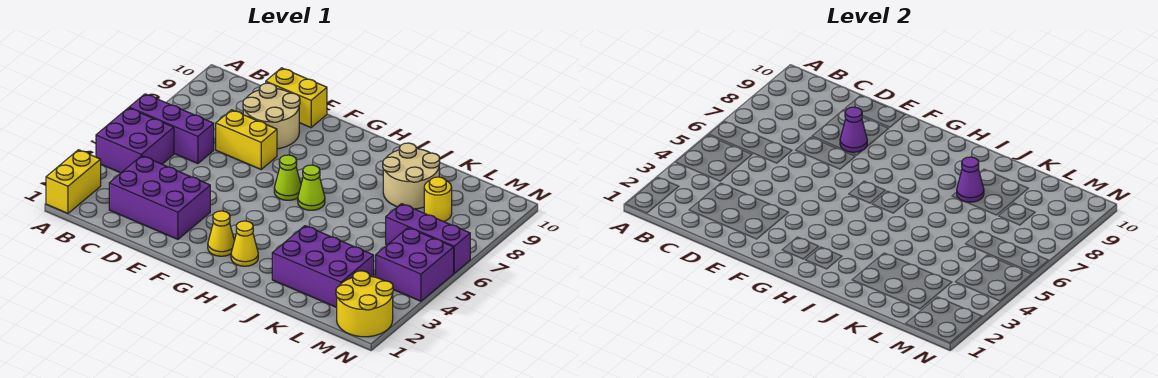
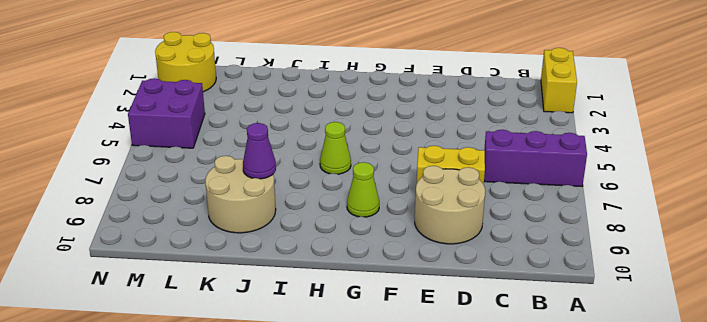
lime 1x1 cone [347,162,379,217] -> lime 1x1 cone moved to [274,155,301,200]
none -> purple 2x2 brick [96,108,174,173]
none -> purple 2x3 brick [109,156,210,239]
none -> yellow 1x2 brick [266,68,327,128]

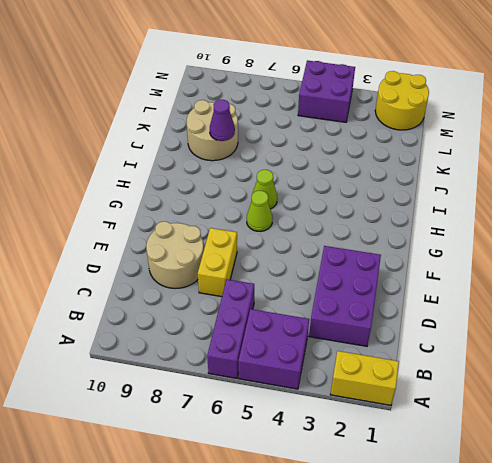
none -> yellow 1x2 brick [266,68,327,128]
none -> yellow 1x1 cone [208,211,234,256]
none -> yellow 1x1 cone [231,221,258,266]

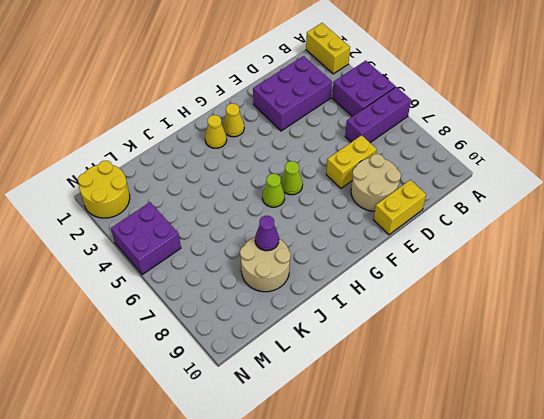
none -> purple 2x3 brick [272,226,374,307]
none -> purple 1x3 brick [386,204,470,273]
none -> yellow 1x1 round brick [424,177,452,222]

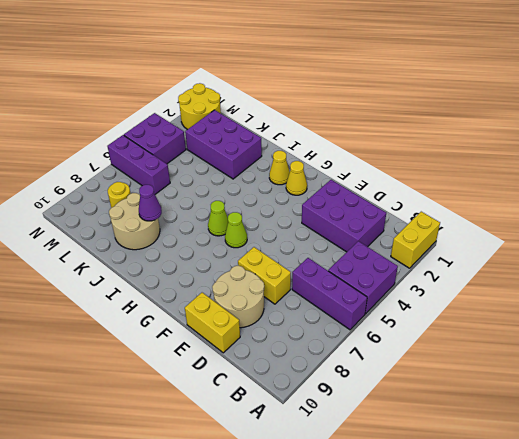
none -> purple 1x1 cone [840,107,867,152]

